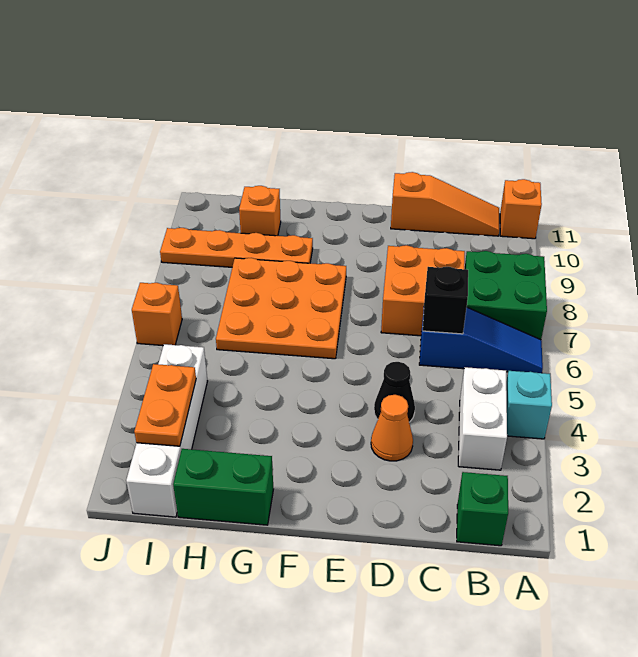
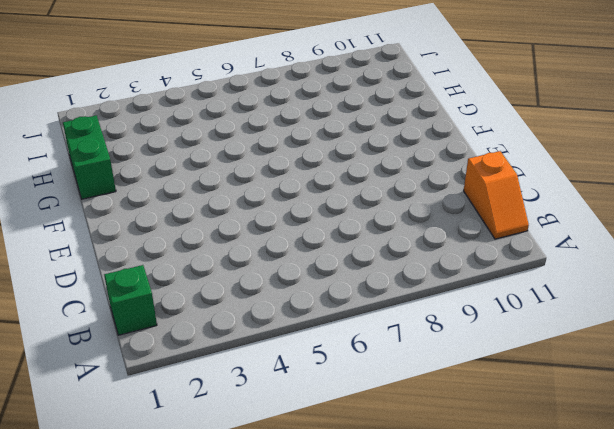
orange 1x2 slope [464,151,529,239] -> orange 1x3 slope [391,172,499,236]
none -> cyan 1x1 brick [506,371,552,439]
none -> blue 1x3 slope [419,307,543,373]
none -> green 2x2 brick [464,251,547,340]

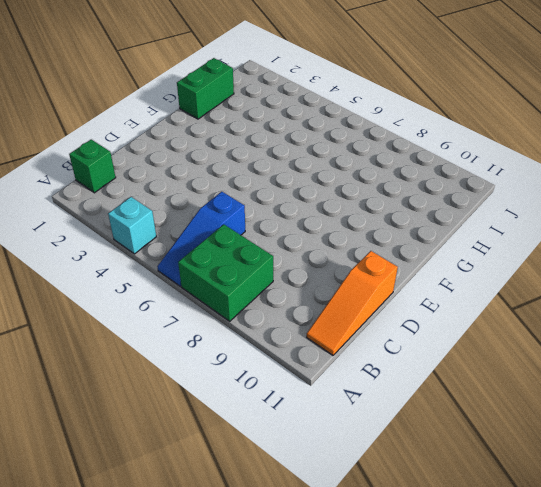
none -> orange 1x1 brick [500,179,542,239]
none -> white 1x2 brick [458,367,507,470]
none -> orange 2x2 brick [381,245,465,336]

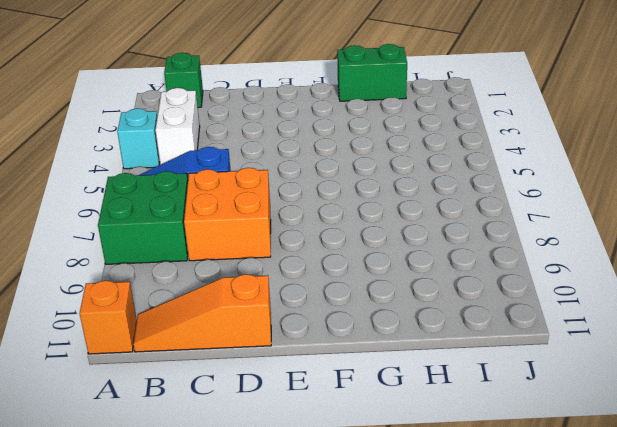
none -> orange 1x1 cone [371,395,413,461]
none -> black 1x1 cone [374,362,415,422]
none -> orange 3x3 plate [216,258,346,359]

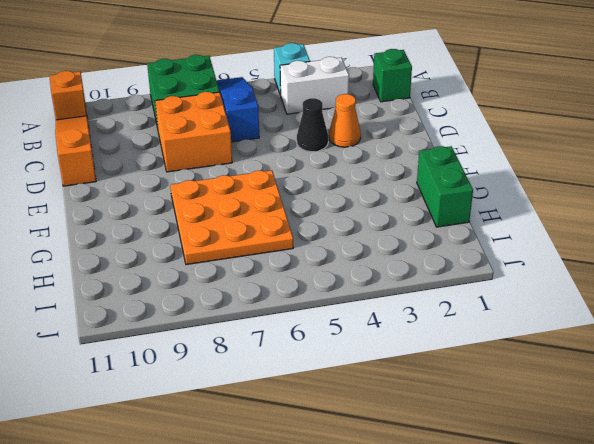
none -> orange 1x4 plate [160,228,313,267]
none -> orange 1x1 brick [239,186,281,236]
none -> white 1x4 brick [126,344,207,517]

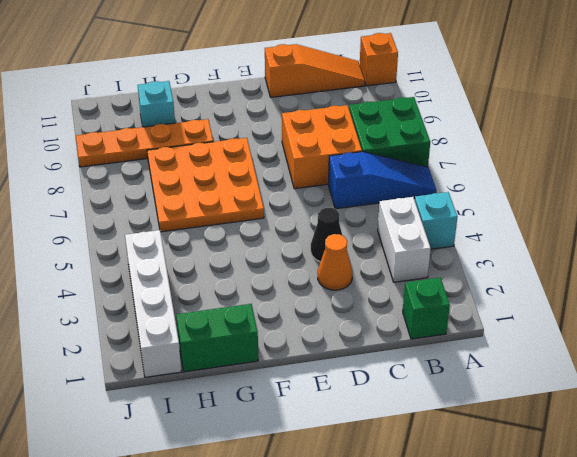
cyan 1x1 brick [138,81,175,127] -> orange 1x1 brick [239,186,281,236]
none -> orange 1x1 brick [132,283,182,346]
none -> black 1x1 brick [423,267,468,334]
none -> orange 1x2 plate [134,364,196,446]

